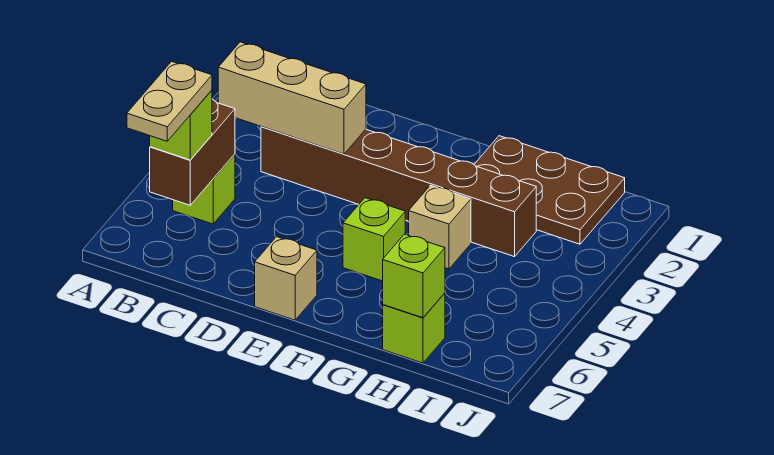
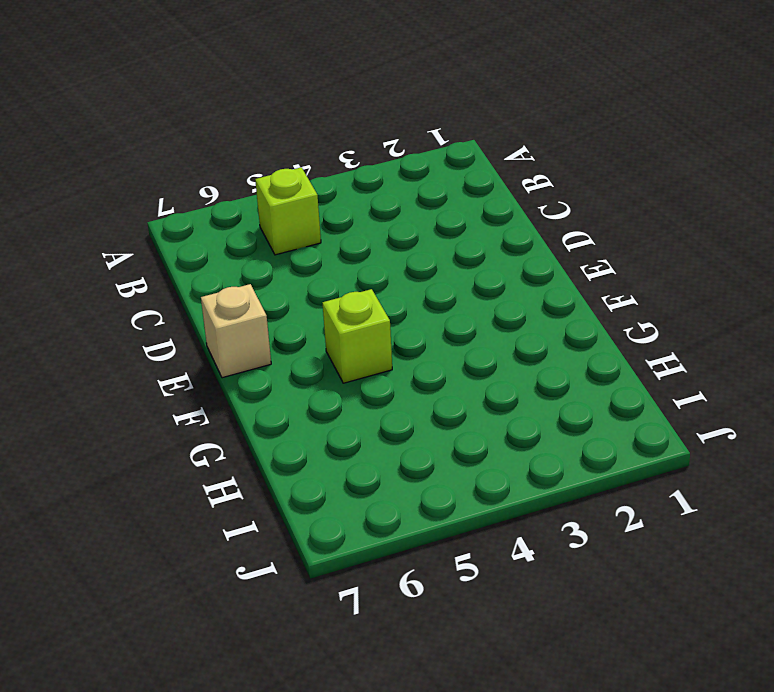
none -> brown 1x6 brick [261,127,536,257]
none -> brown 2x3 plate [474,136,625,244]
none -> tan 1x1 brick [409,185,471,269]

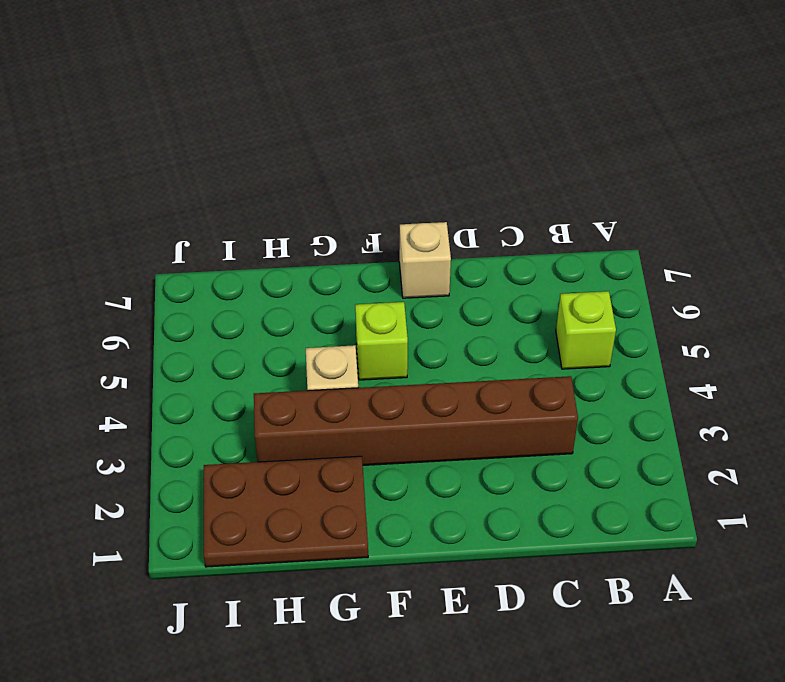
none -> lime 1x1 brick [383,293,445,363]
none -> tan 1x3 brick [218,42,366,154]
none -> brown 1x2 brick [150,99,235,205]

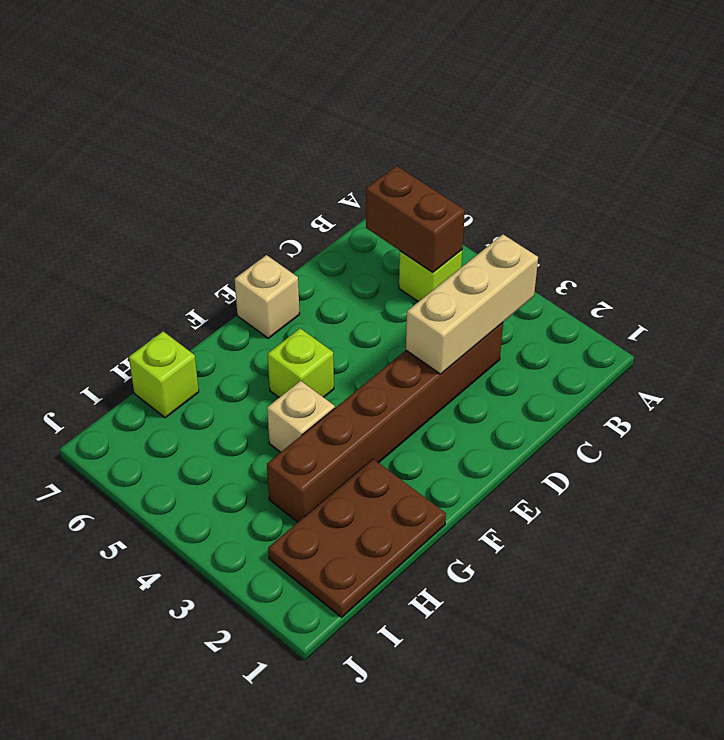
none -> lime 1x1 brick [383,234,445,318]
none -> lime 1x1 brick [150,90,212,160]
none -> tan 1x2 plate [127,61,212,141]

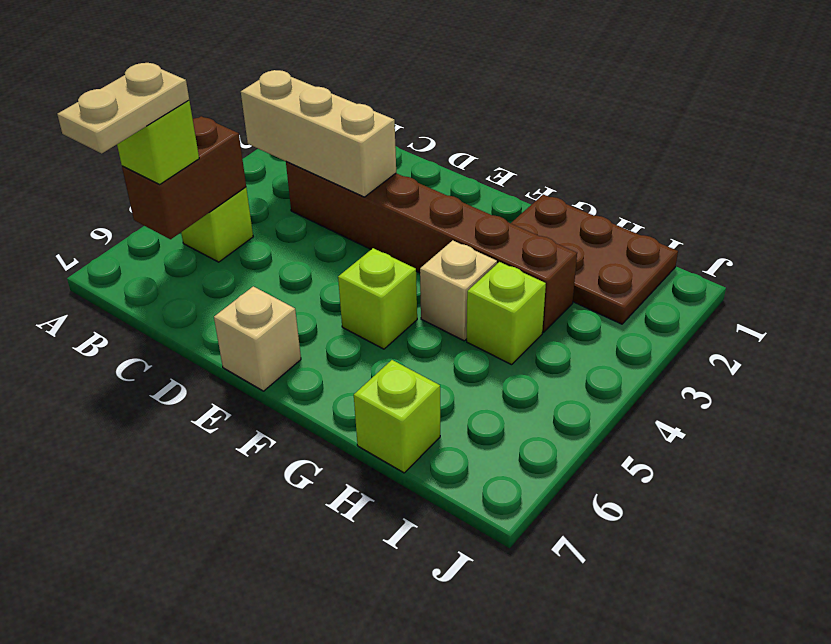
lime 1x1 brick [467,262,546,365] -> lime 1x1 brick moved to [383,234,445,318]

